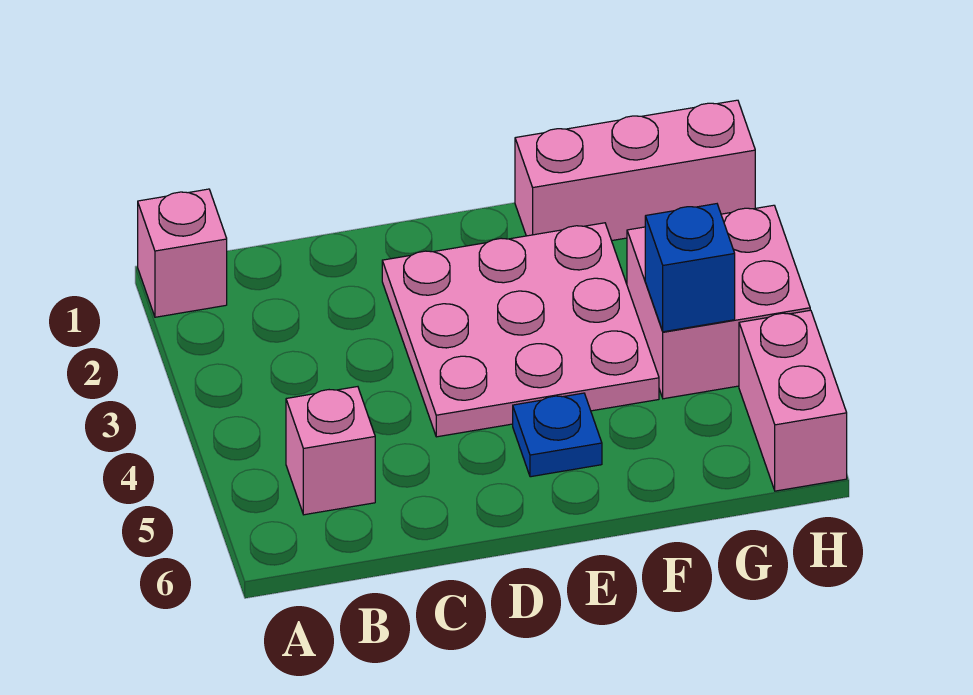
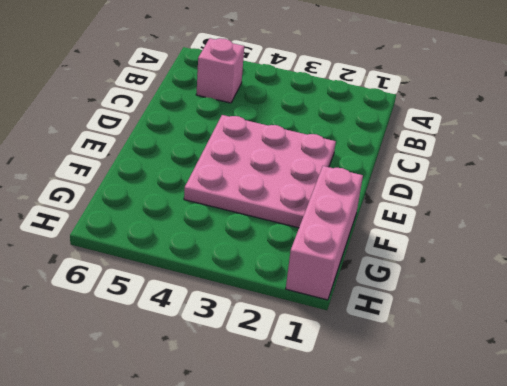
none -> pink 1x1 brick [138,189,227,317]
none -> blue 1x1 plate [513,393,602,477]

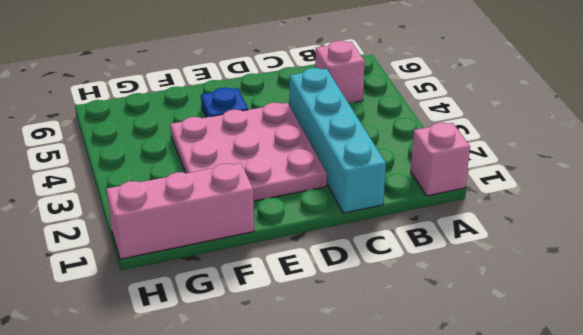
cyan 1x4 brick [290,68,386,213] -> none
none -> pink 2x2 brick [627,205,810,399]
none -> pink 1x2 brick [739,310,847,491]

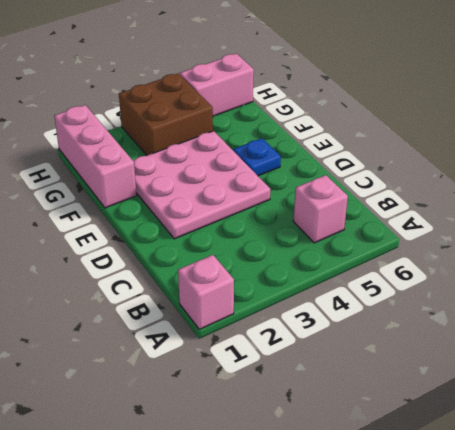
brown 2x2 brick [119,73,213,155] -> pink 2x2 brick [627,205,810,399]
none -> blue 1x1 brick [645,204,735,332]

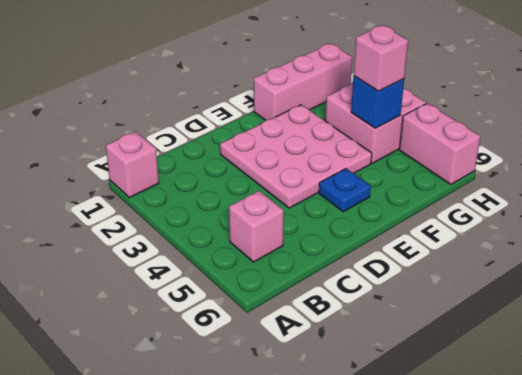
pink 1x1 brick [354,25,408,91] -> none

